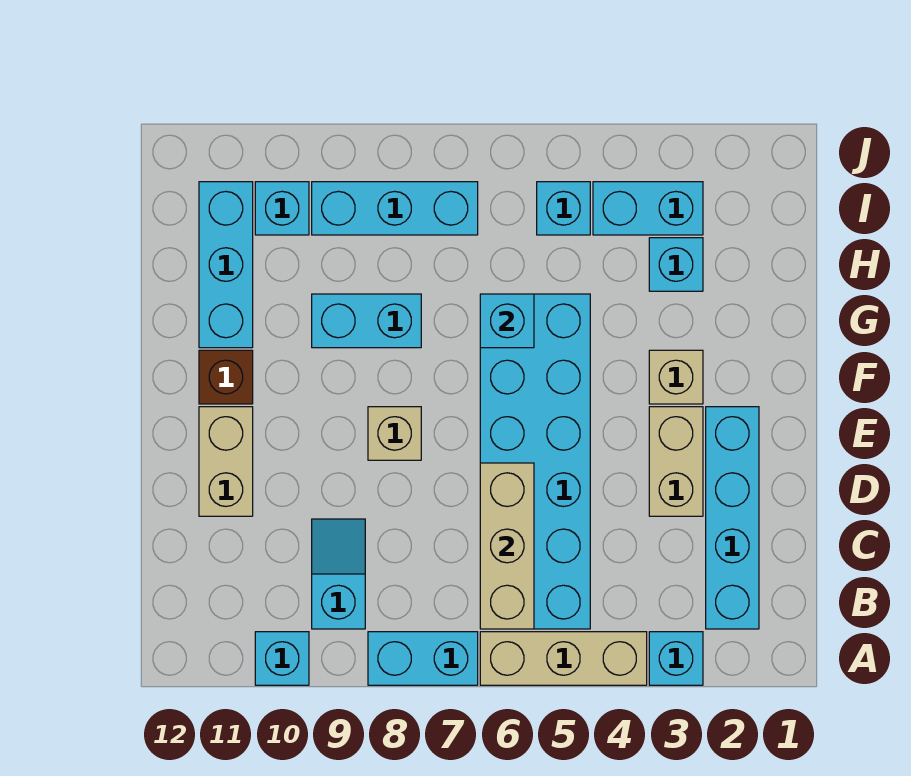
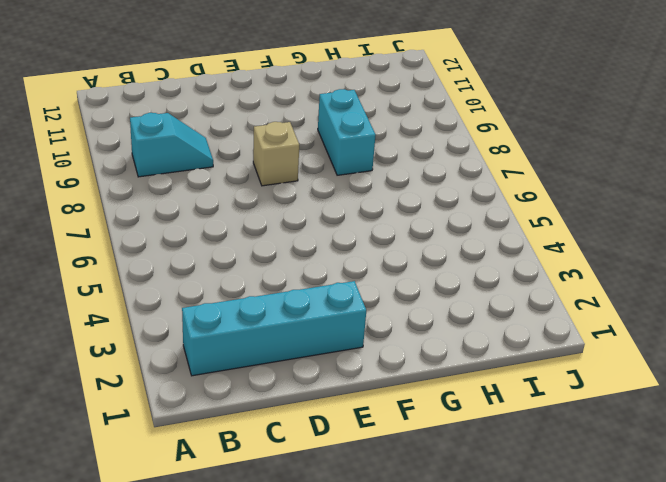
none -> cyan 1x1 brick [649,632,703,685]
none -> tan 1x3 brick [480,632,647,685]
none -> cyan 1x2 brick [368,632,478,685]

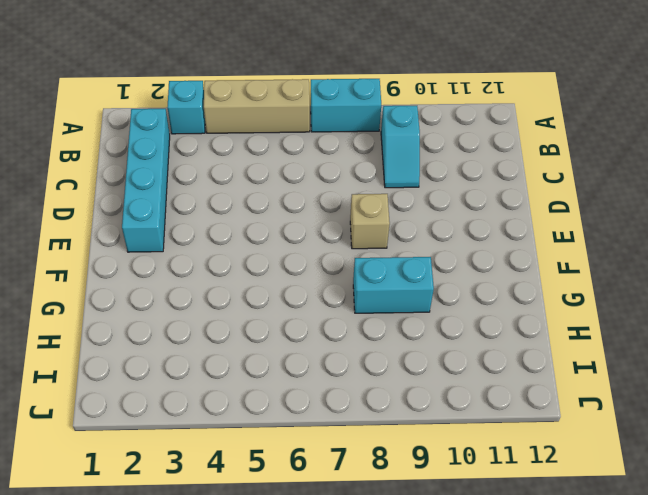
none -> cyan 1x1 brick [255,632,309,685]
none -> cyan 2x6 brick [480,294,590,629]
none -> tan 1x2 brick [649,407,703,516]

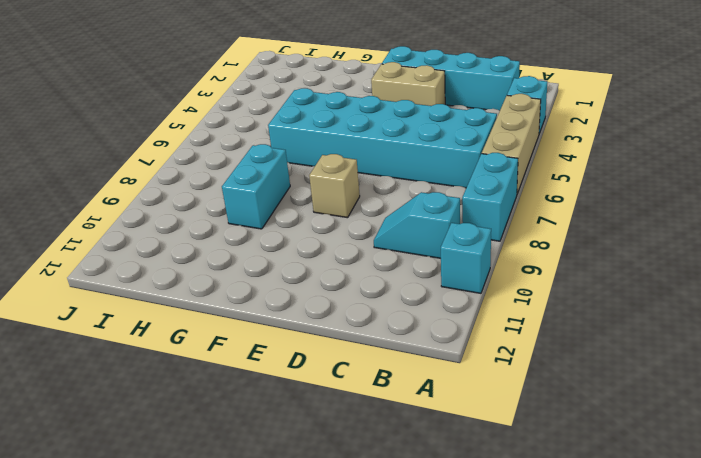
none -> tan 1x2 brick [199,407,253,516]
none -> tan 1x1 brick [649,350,703,404]
none -> brown 1x1 brick [199,350,253,404]

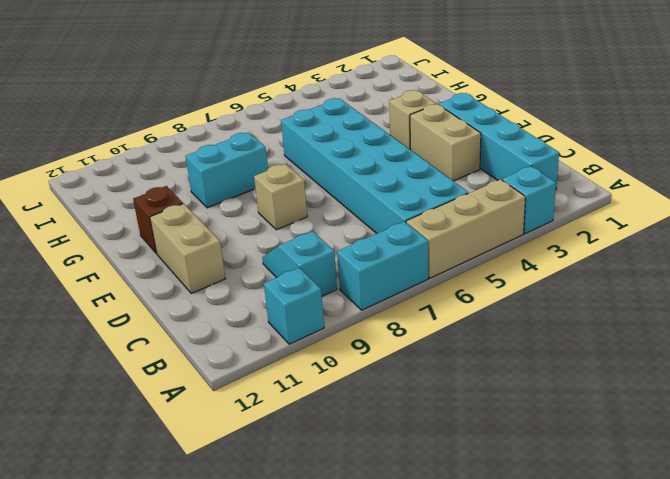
none -> cyan 1x3 brick [199,182,253,348]
none -> cyan 1x1 brick [649,238,703,291]
none -> cyan 1x2 brick [593,182,703,235]

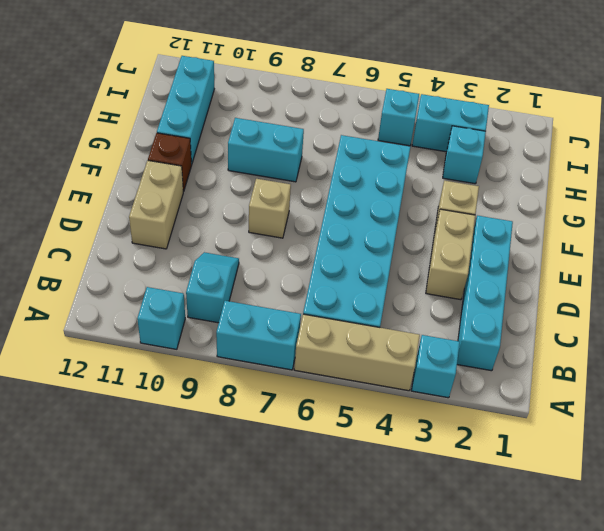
none -> cyan 1x3 brick [312,182,478,235]
none -> cyan 1x1 brick [255,182,309,235]
none -> tan 1x3 brick [480,463,534,629]

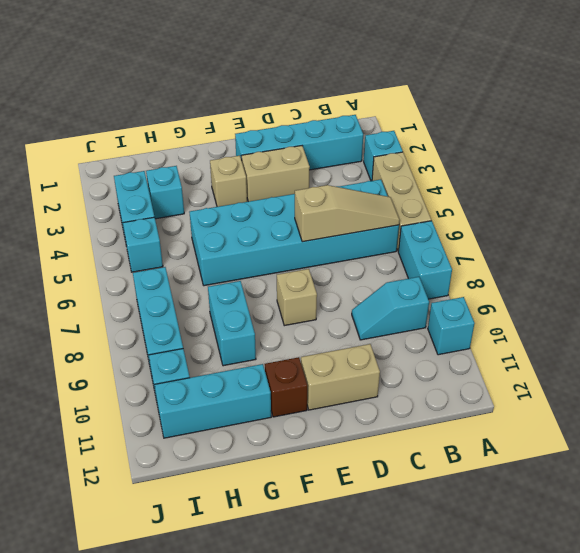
tan 1x3 slope [295,185,400,242] -> tan 1x3 brick [480,463,534,629]
none -> cyan 1x1 brick [480,294,534,348]

